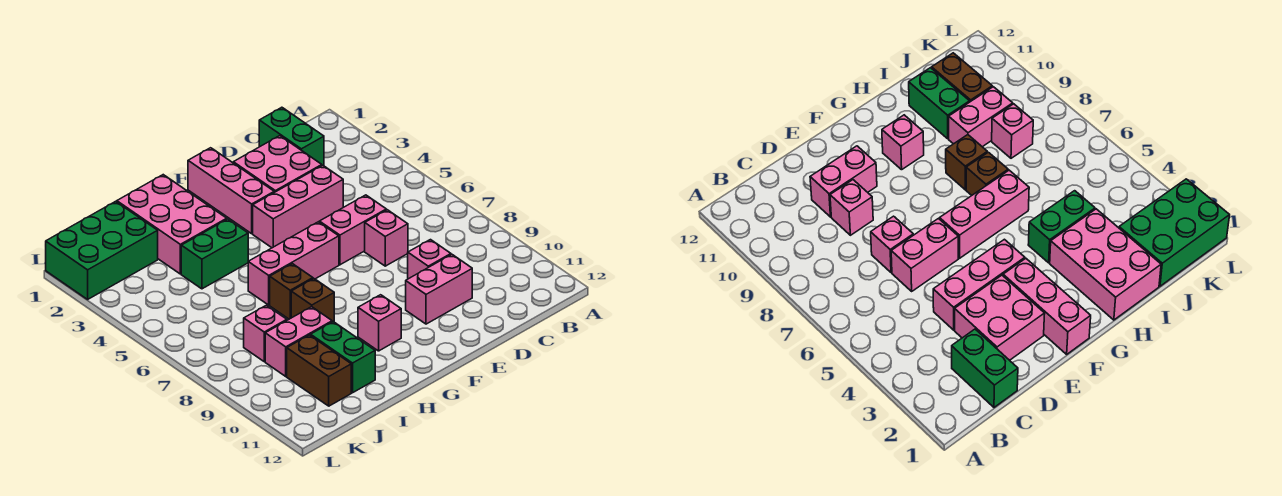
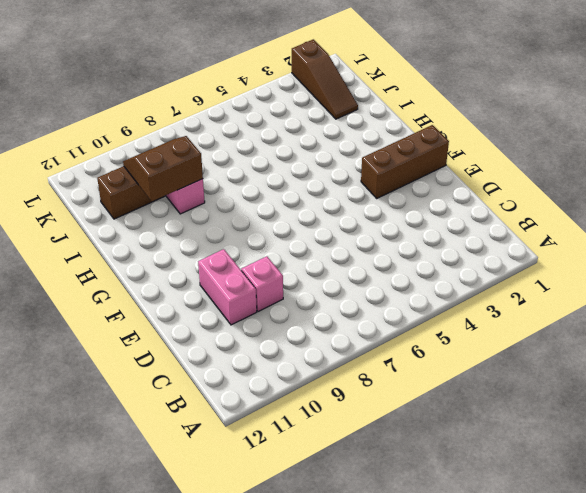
brown 1x3 brick [361,125,449,198] -> pink 1x3 brick [188,148,274,234]
brown 2x2 slope [123,136,203,201] -> none
brown 1x3 slope [292,39,358,119] -> green 2x3 brick [46,201,158,299]
none -> green 1x2 brick [259,107,324,166]
none -> pink 2x2 brick [233,136,322,192]
none -> pink 1x3 brick [253,165,343,248]

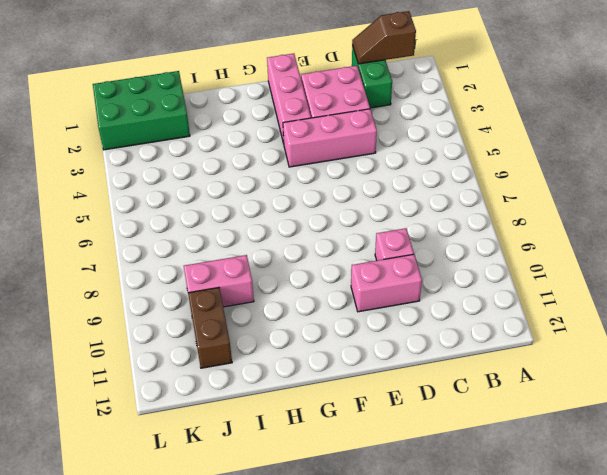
brown 1x2 slope [352,11,416,64] -> none
none -> pink 1x2 brick [319,195,386,265]
none -> pink 1x1 brick [365,210,408,266]
none -> pink 1x3 brick [248,222,339,305]

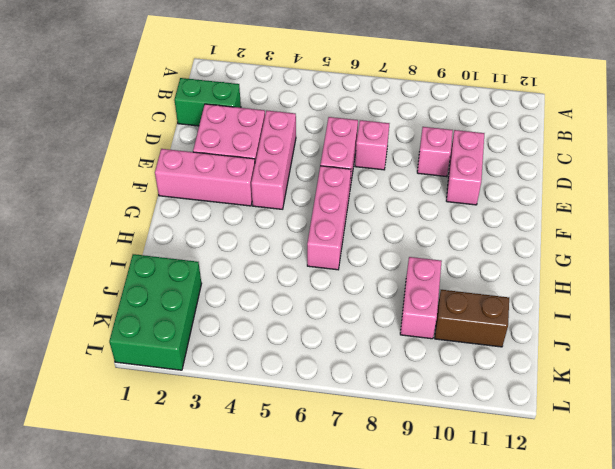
none -> pink 1x1 brick [358,295,401,351]
none -> pink 2x3 brick [117,175,227,274]
none -> green 1x2 brick [181,219,248,289]

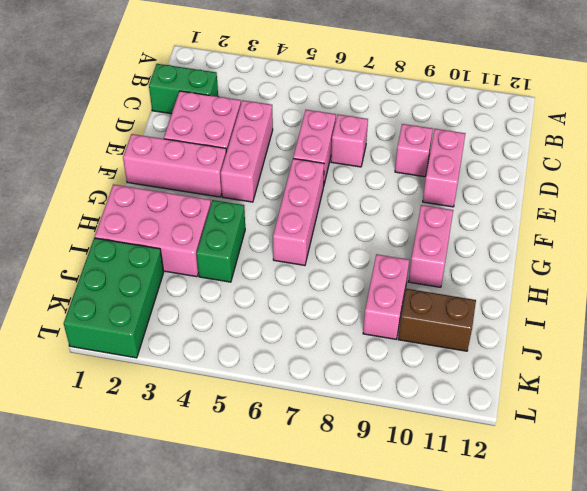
pink 1x2 brick [408,205,453,287] -> pink 1x1 brick [358,295,401,351]
none -> brown 1x1 brick [270,264,313,319]
none -> brown 1x1 brick [291,279,334,322]
none -> green 1x2 brick [311,322,375,393]

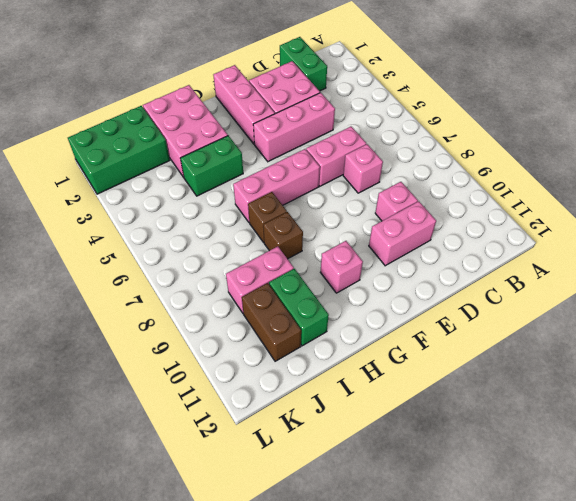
none -> pink 1x1 brick [244,305,287,362]

